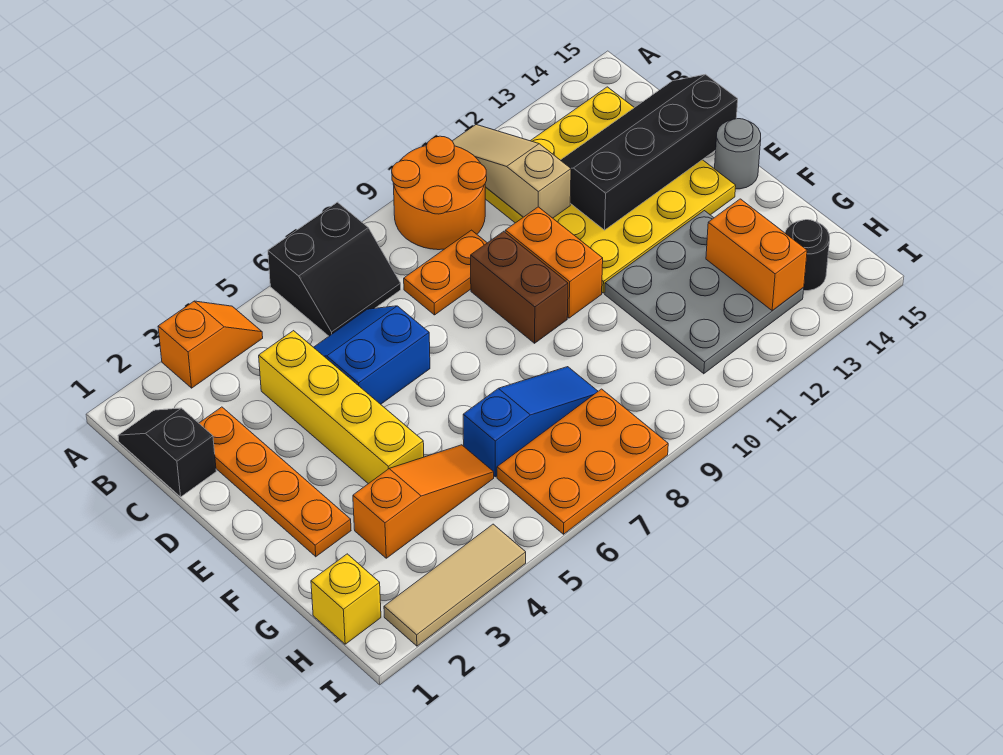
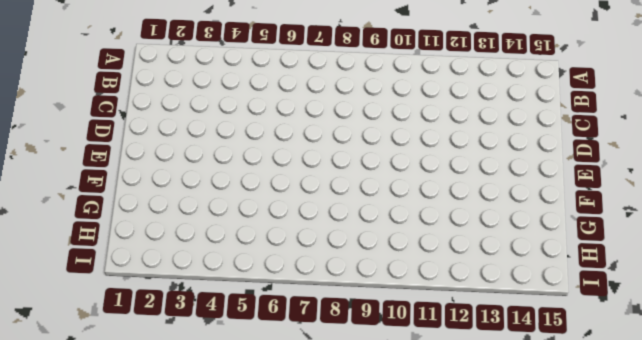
none -> orange 1x2 slope [158,301,263,388]
none -> black 2x2 slope [268,202,401,336]
none -> orange 2x2 round brick [392,136,487,250]

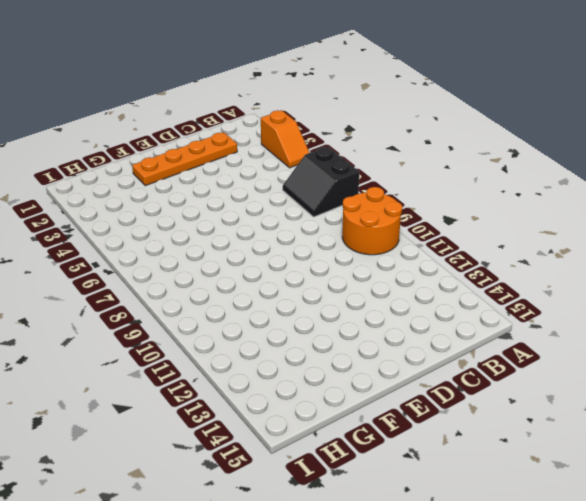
none -> black 1x2 slope [118,408,216,497]
none -> yellow 4x4 plate [485,87,736,293]
none -> yellow 1x4 brick [259,331,424,484]

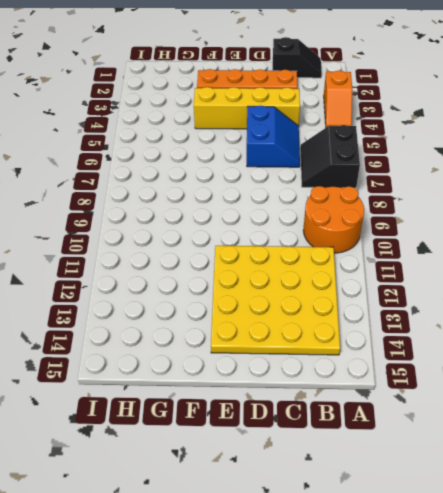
none -> orange 1x2 plate [404,230,487,315]
none -> brown 1x2 brick [471,231,568,343]
none -> orange 1x2 brick [505,207,603,318]

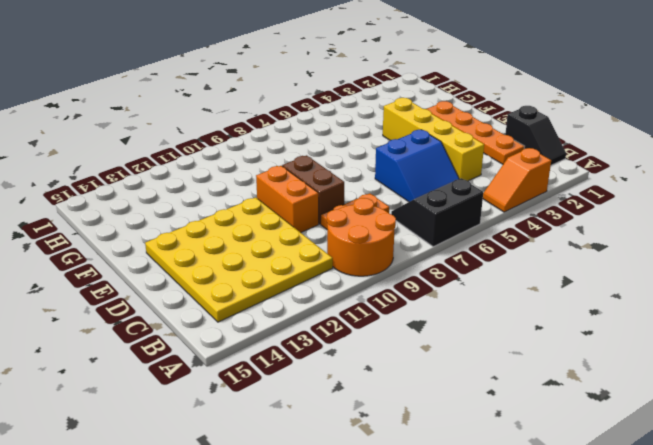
none -> grey 1x1 round brick [715,119,761,189]
none -> grey 3x3 plate [605,211,804,374]
none -> orange 1x3 slope [353,445,494,558]

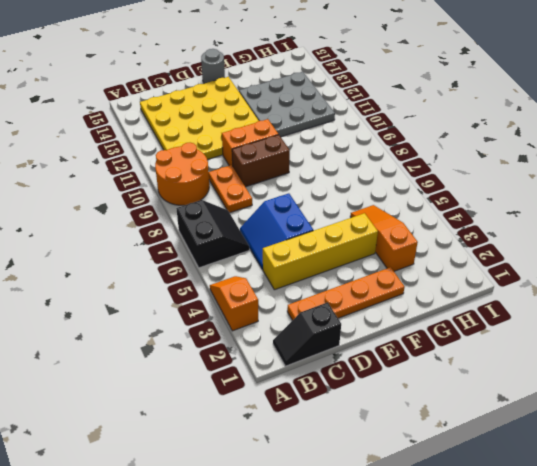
none -> blue 1x3 slope [463,367,598,477]
none -> yellow 1x1 brick [311,554,381,644]
none -> orange 2x3 plate [497,389,668,534]

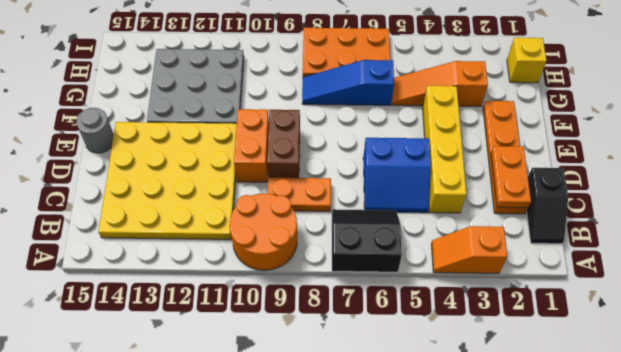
orange 1x2 plate [491,146,531,208] -> none
none -> black 1x1 round brick [785,220,830,291]
none -> tan 1x3 tile [384,524,526,646]
none -> tan 1x3 slope [452,125,571,218]

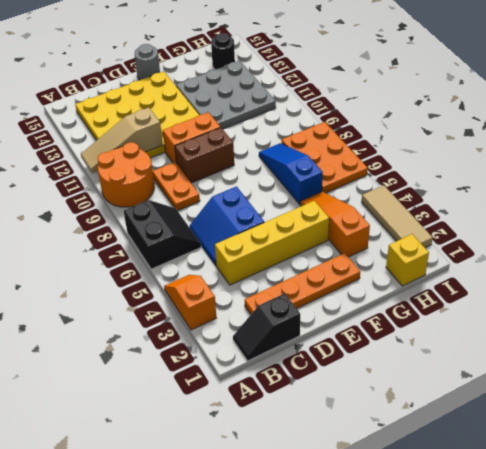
none -> black 2x4 slope [561,74,738,230]
none -> orange 1x2 brick [706,199,807,311]

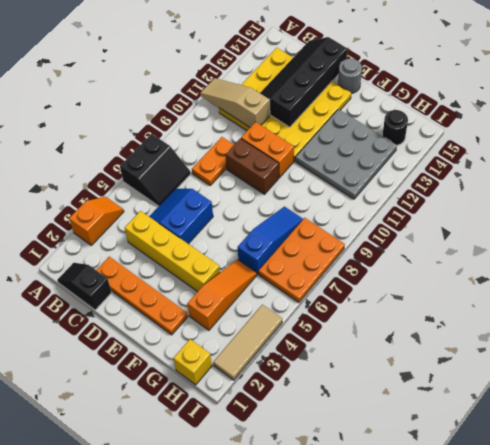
none -> orange 2x2 round brick [392,136,487,250]
none -> orange 1x2 brick [706,199,807,311]

